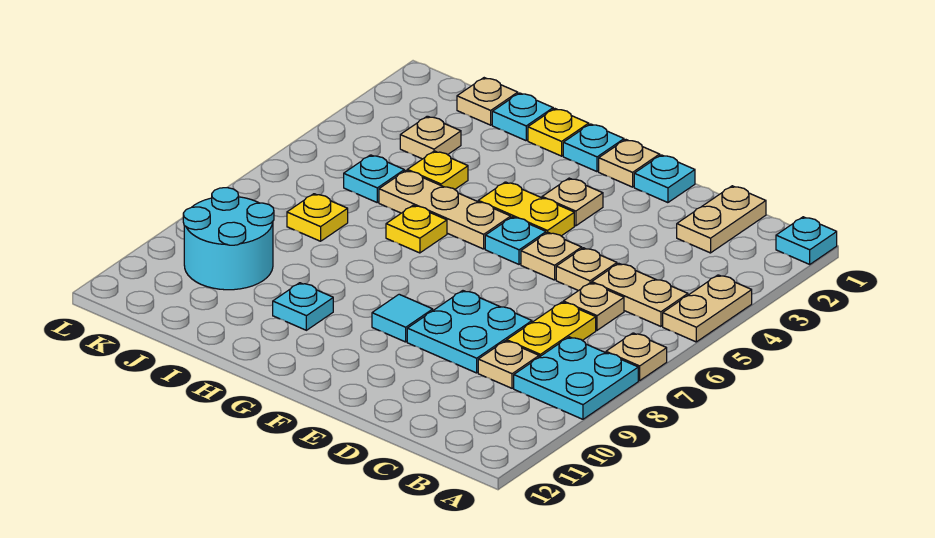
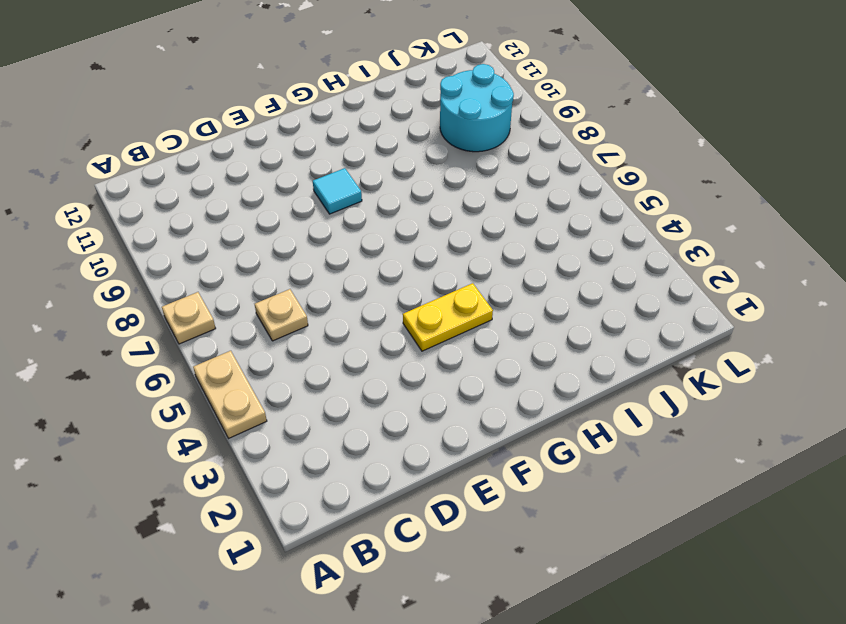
none -> cyan 1x1 plate [776,217,837,264]
none -> cyan 2x2 plate [514,337,638,419]
none -> tan 1x2 plate [592,263,688,326]
none -> tan 1x2 plate [677,186,766,253]

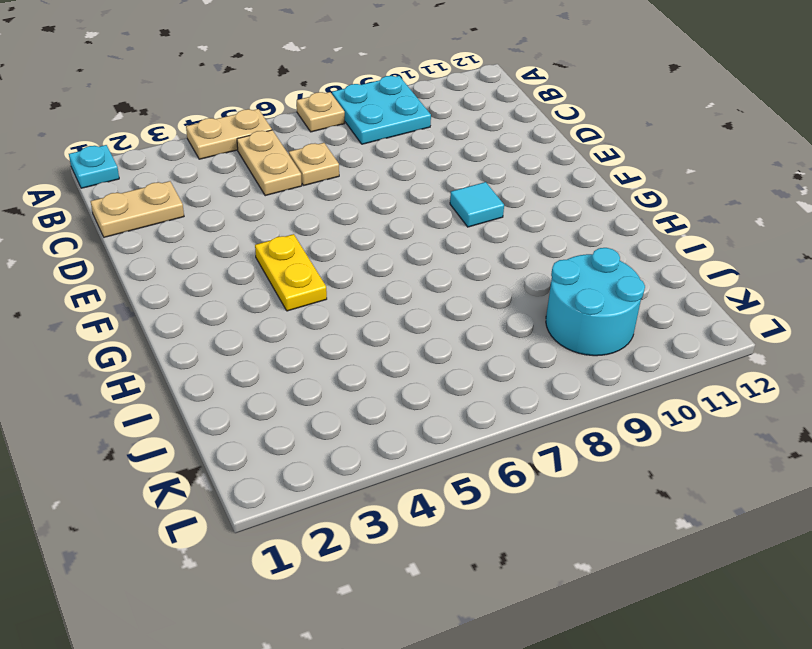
none -> yellow 1x2 plate [507,302,596,357]
none -> tan 1x1 plate [478,341,539,388]
none -> tan 1x1 plate [556,248,617,291]
none -> cyan 2x2 plate [407,291,532,373]

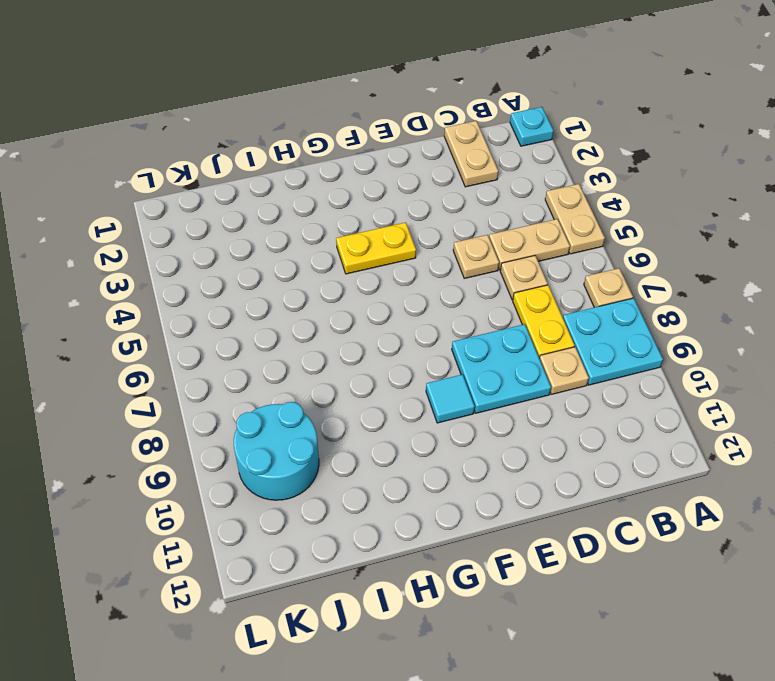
none -> cyan 1x1 plate [634,155,695,203]
none -> tan 1x1 plate [521,232,582,280]
none -> tan 1x1 plate [599,140,660,187]
none -> tan 1x1 plate [542,178,603,226]

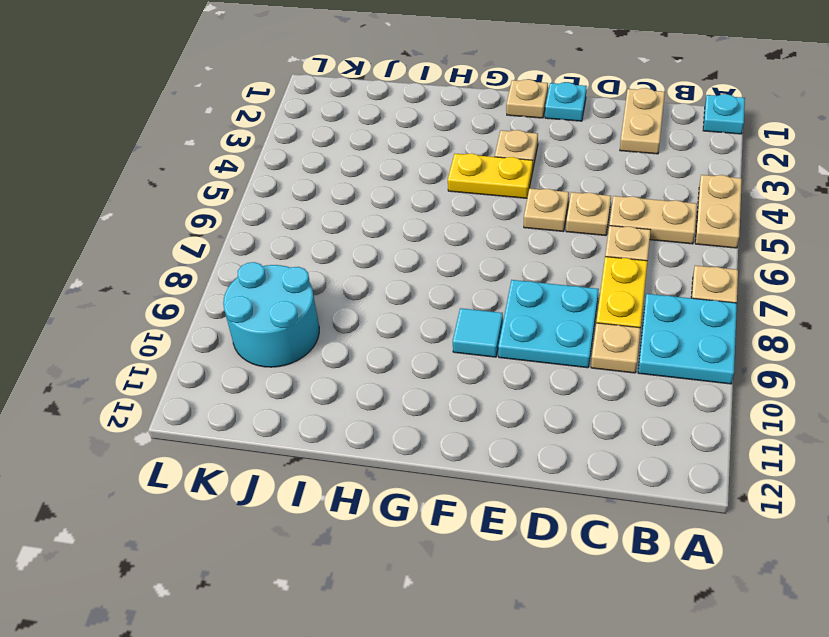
none -> cyan 1x1 plate [485,217,546,264]
none -> cyan 1x1 plate [563,124,624,172]
none -> tan 1x3 plate [379,171,511,249]
none -> yellow 1x1 plate [528,109,589,156]

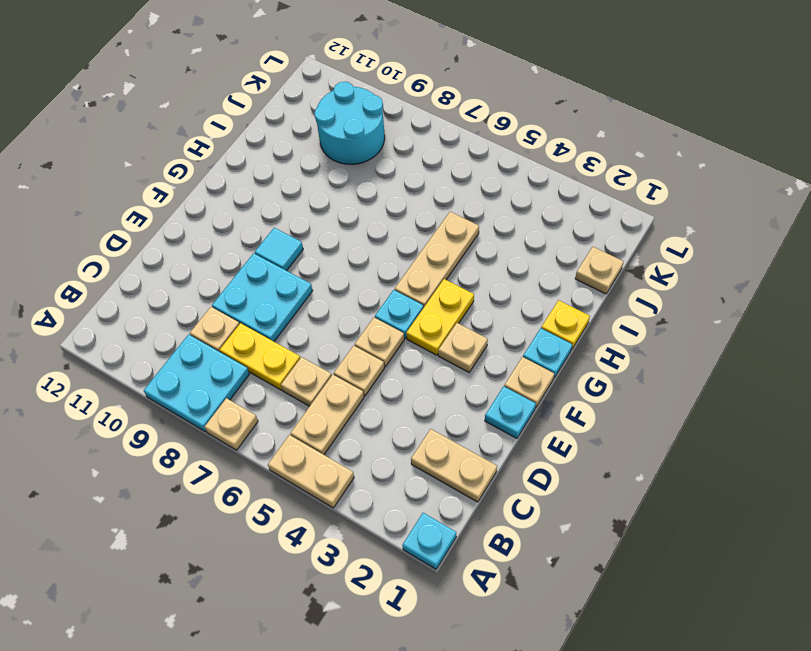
none -> yellow 1x1 plate [386,205,447,253]
none -> cyan 1x1 plate [273,283,333,330]
none -> cyan 1x1 plate [492,93,553,141]
none -> yellow 1x1 plate [407,151,468,189]

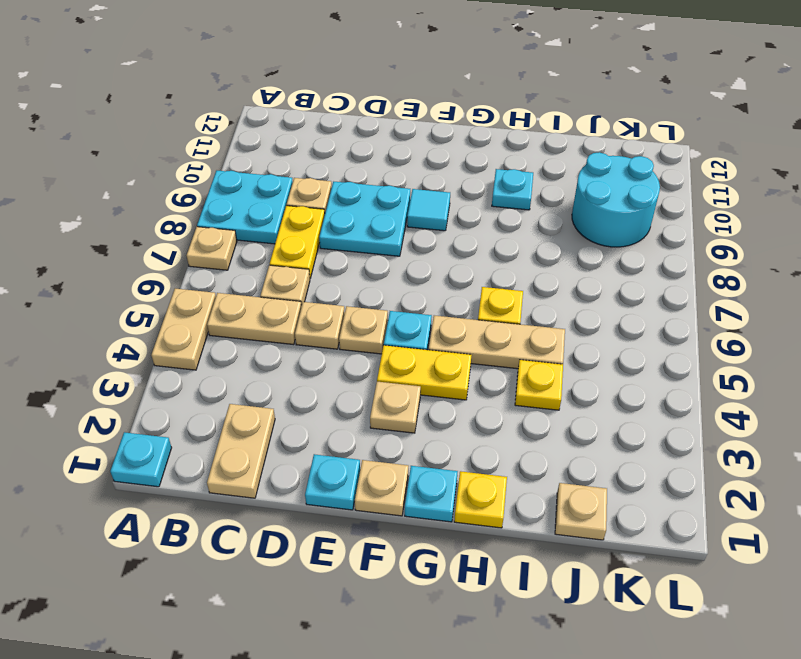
none -> cyan 1x1 plate [492,93,553,141]
none -> tan 1x1 plate [400,116,461,159]
none -> cyan 1x1 plate [344,155,404,202]
none -> yellow 1x1 plate [287,194,348,241]

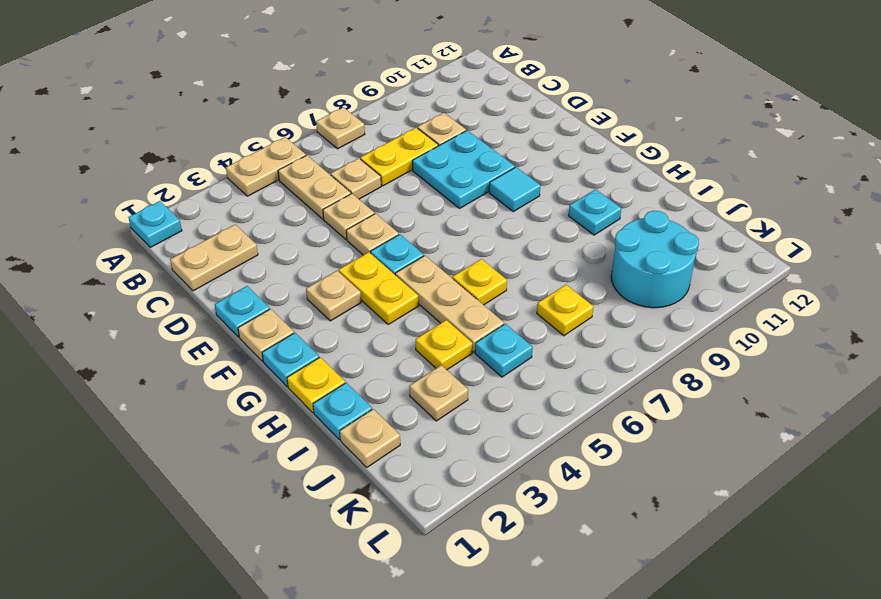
none -> cyan 2x2 plate [514,337,638,419]

